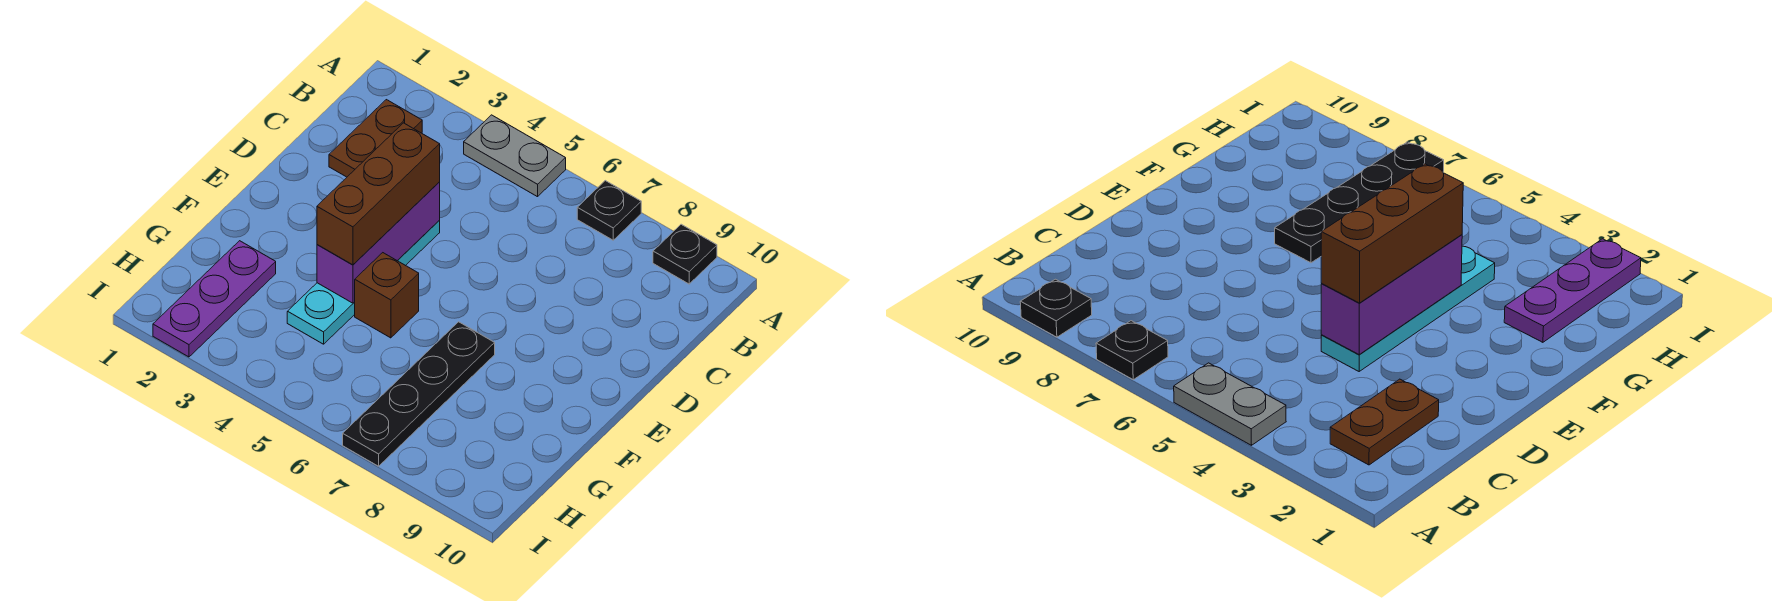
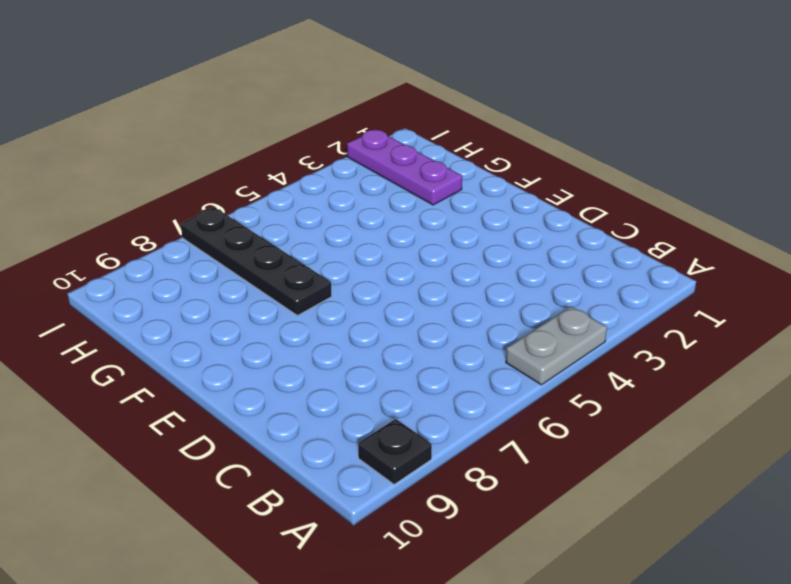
none -> black 1x1 plate [577,181,641,240]
none -> brown 1x2 plate [329,100,422,177]

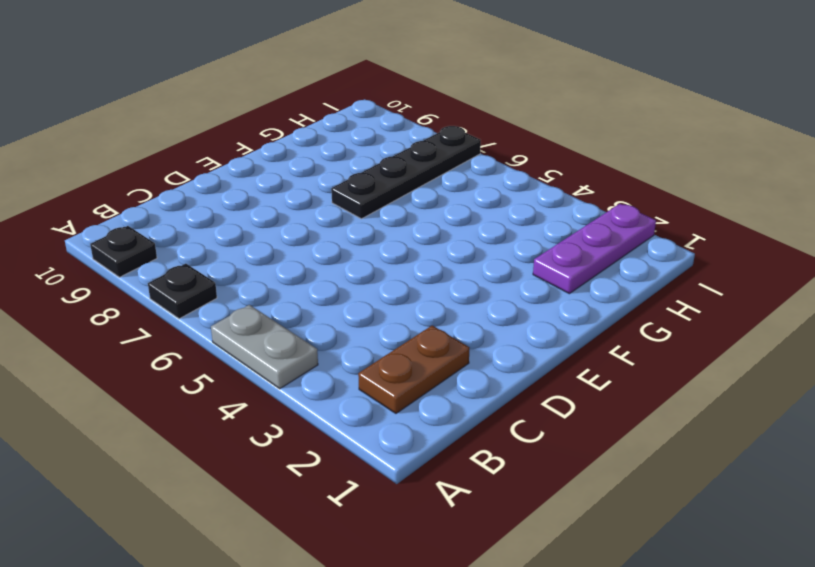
none -> cyan 1x4 plate [287,221,440,344]
none -> brown 1x1 brick [355,253,419,338]

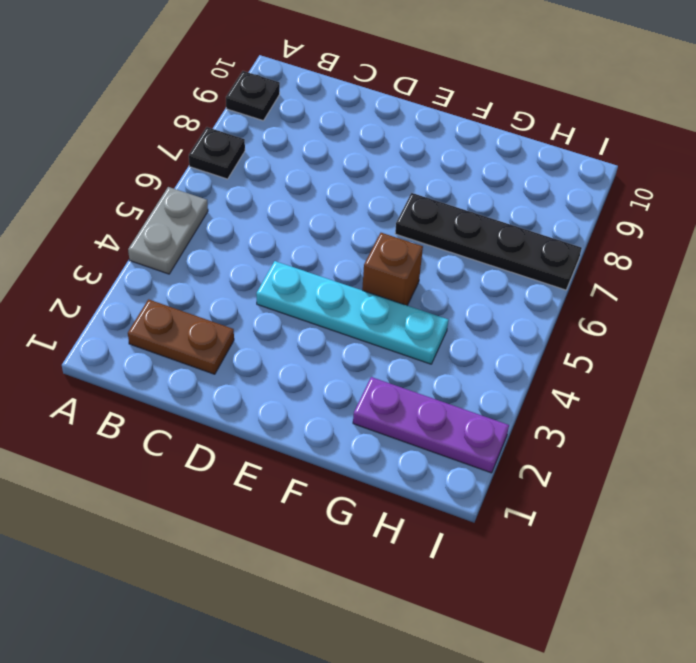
none -> purple 1x3 brick [317,182,440,303]
none -> brown 1x3 brick [317,123,440,265]

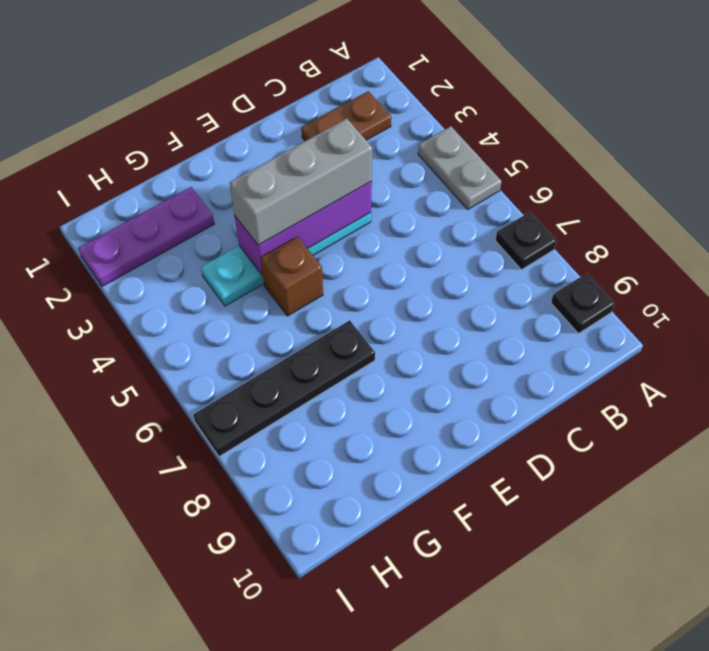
grey 1x3 brick [230,119,372,245] -> brown 1x3 brick [317,123,440,265]

